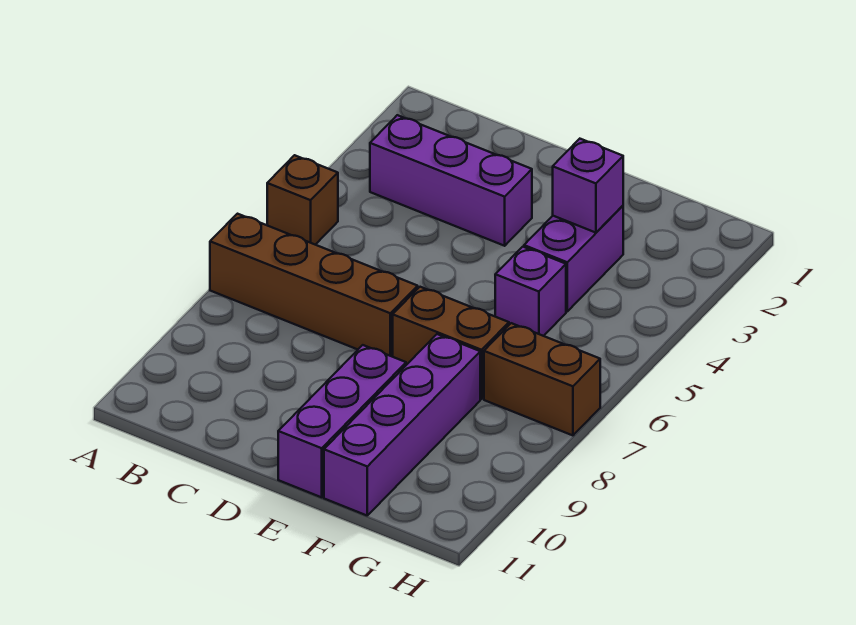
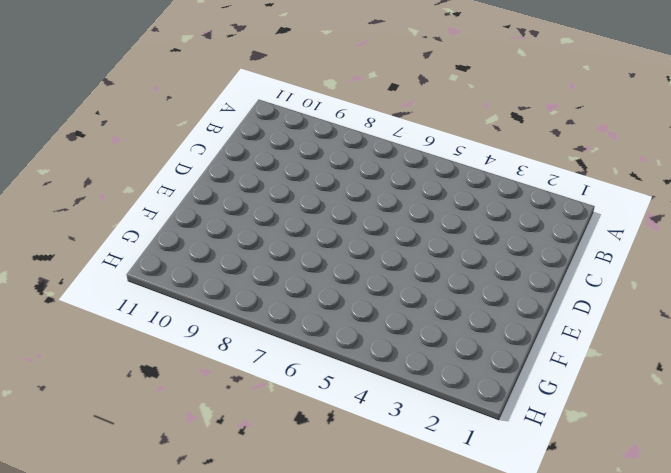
none -> brown 1x1 brick [267,155,338,245]
none -> brown 1x4 brick [210,214,418,357]

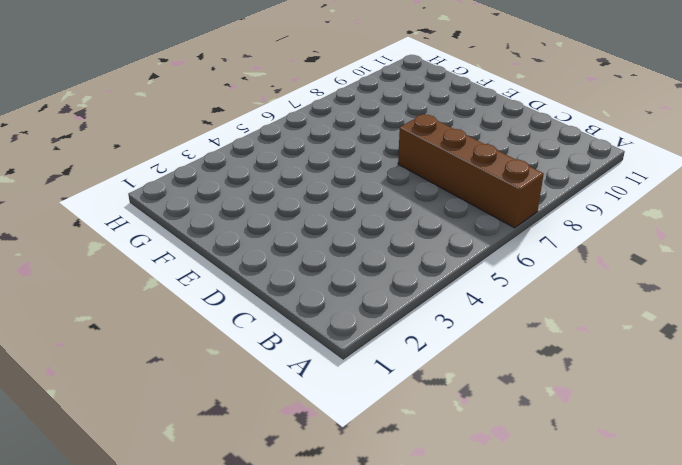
none -> brown 1x1 brick [267,155,338,245]
none -> purple 1x3 brick [370,115,532,246]

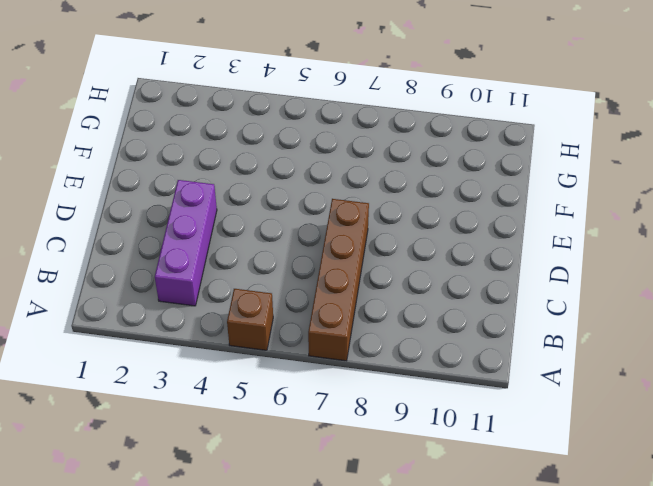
none -> brown 1x2 brick [393,287,509,399]
none -> purple 1x3 brick [278,345,406,497]

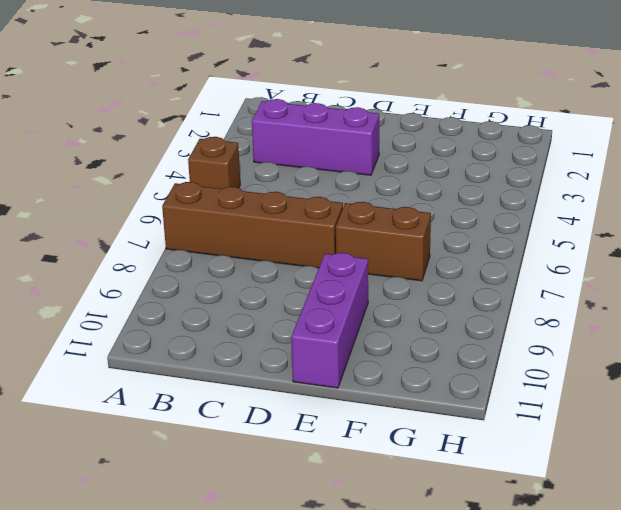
none -> purple 1x2 brick [524,206,623,311]
none -> purple 1x1 brick [495,247,566,336]

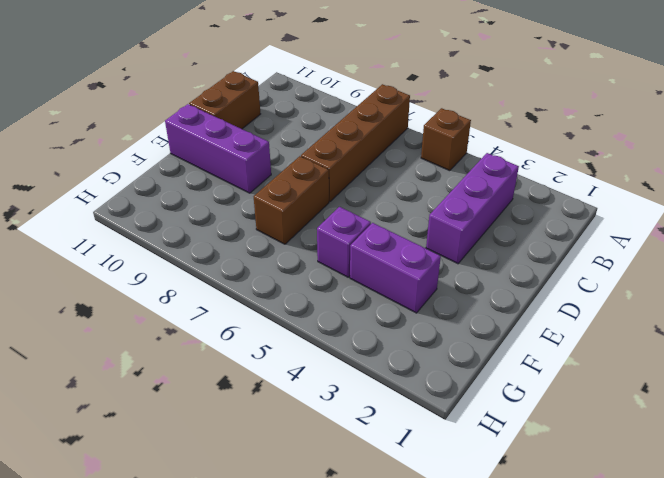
brown 1x2 brick [189,71,260,129] -> brown 1x2 brick moved to [484,323,600,435]
none -> purple 1x4 brick [324,334,480,515]
none -> purple 1x1 brick [553,139,623,233]

